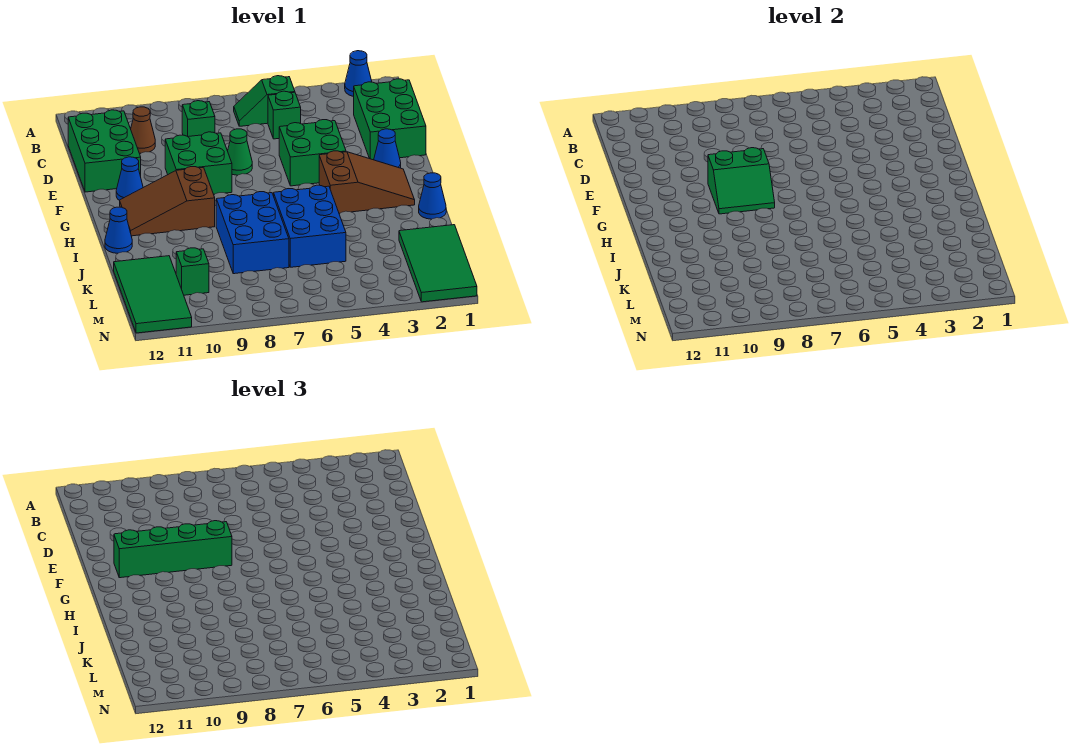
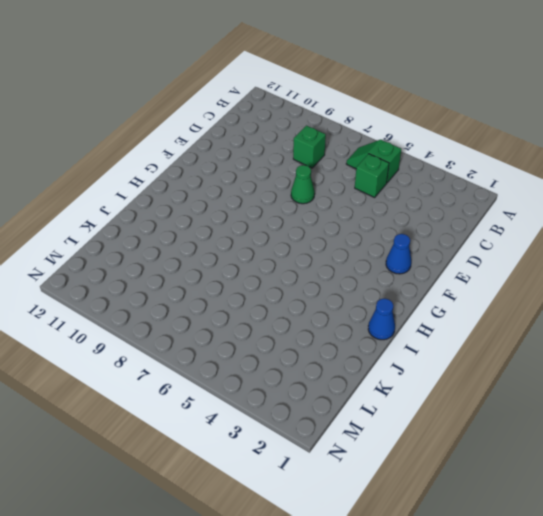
none -> blue 1x1 cone [345,51,372,97]
none -> green 2x3 brick [354,79,426,160]
none -> brown 1x1 cone [131,107,155,153]

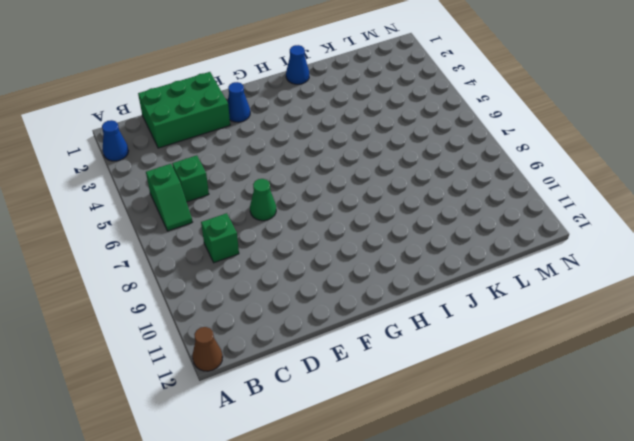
brown 1x1 cone [192,327,223,371] -> brown 1x1 cone moved to [131,107,155,153]
none -> green 2x3 brick [68,110,141,192]
none -> green 2x2 brick [279,120,346,186]
none -> green 2x2 brick [165,132,232,194]

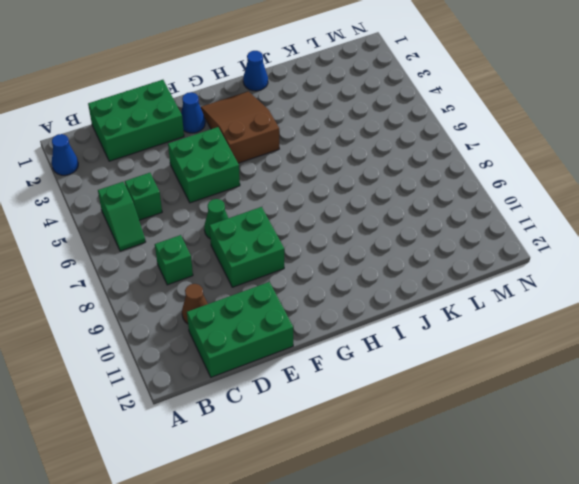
none -> blue 1x1 cone [116,157,143,201]
none -> brown 2x3 slope [120,167,215,236]
none -> blue 2x3 brick [274,185,346,267]

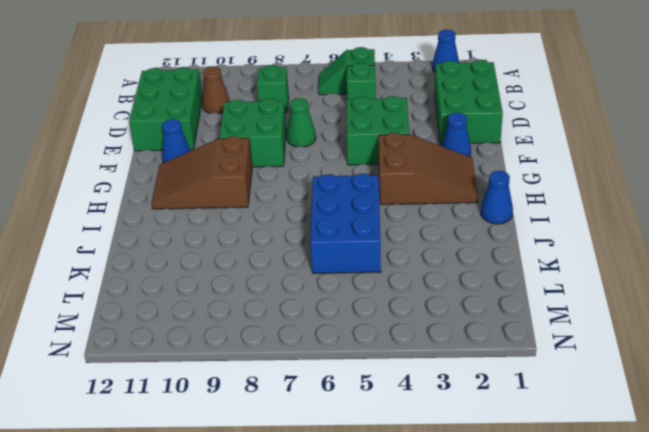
none -> blue 2x3 brick [216,192,289,274]
none -> blue 1x1 cone [105,207,132,253]
none -> green 2x4 tile [399,225,477,302]

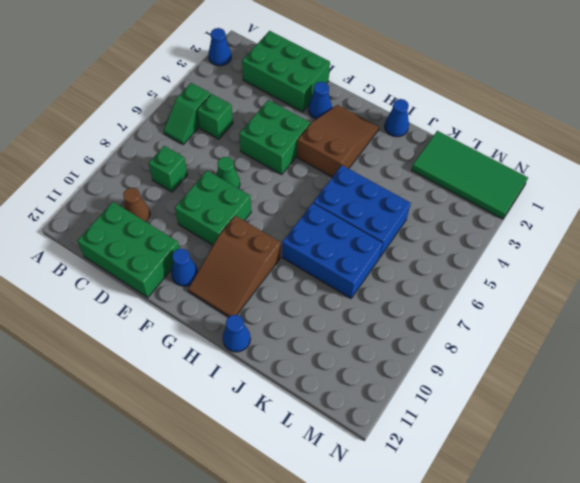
none -> green 2x4 tile [114,256,192,333]
none -> green 1x1 brick [176,248,209,295]
none -> green 2x2 slope [708,148,775,214]

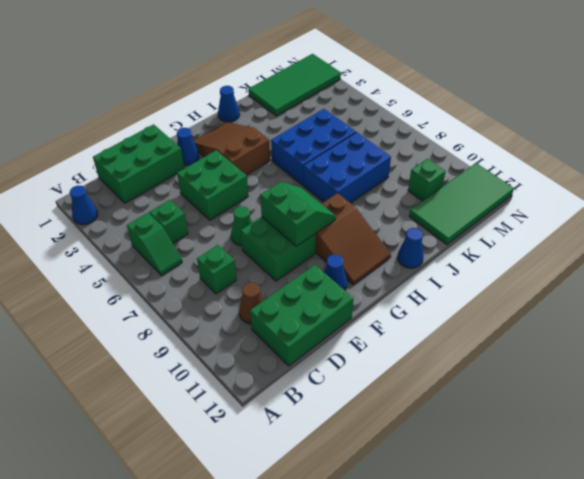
none -> green 1x4 brick [114,521,232,578]

